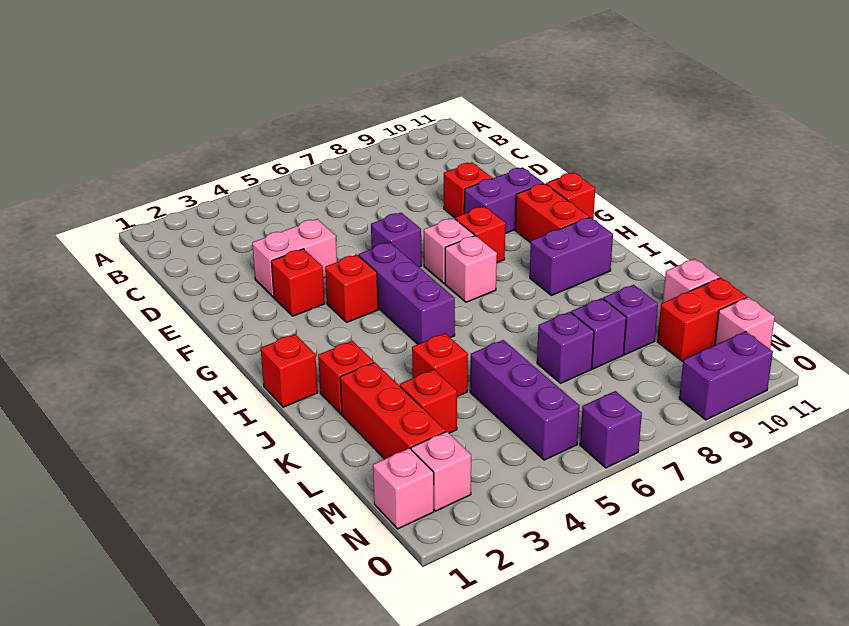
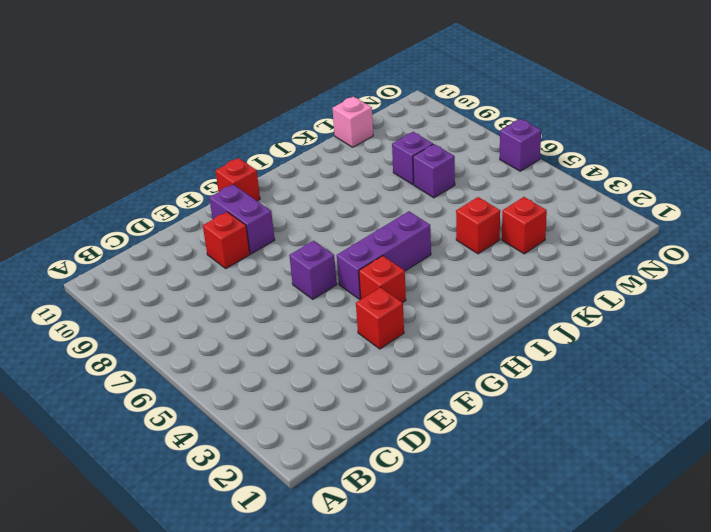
none -> pink 1x2 brick [252,219,337,297]
none -> pink 1x1 brick [424,218,474,284]
none -> red 1x1 brick [455,206,506,263]

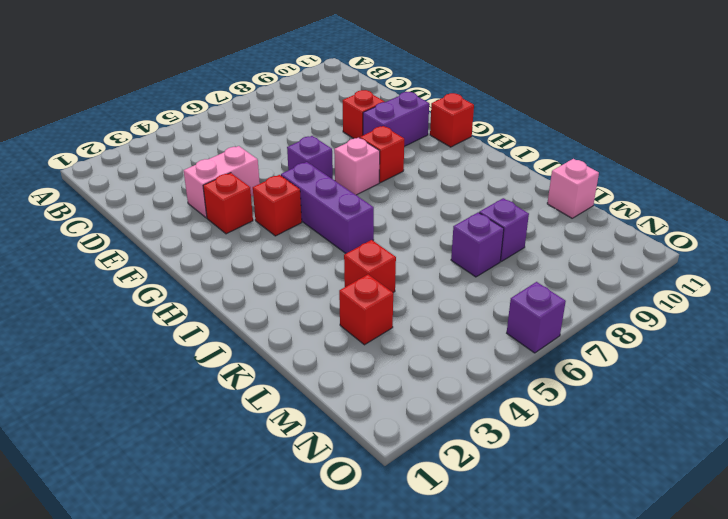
none -> red 1x2 brick [515,184,589,243]
none -> pink 1x1 brick [445,236,497,302]
none -> red 1x1 brick [261,334,318,407]

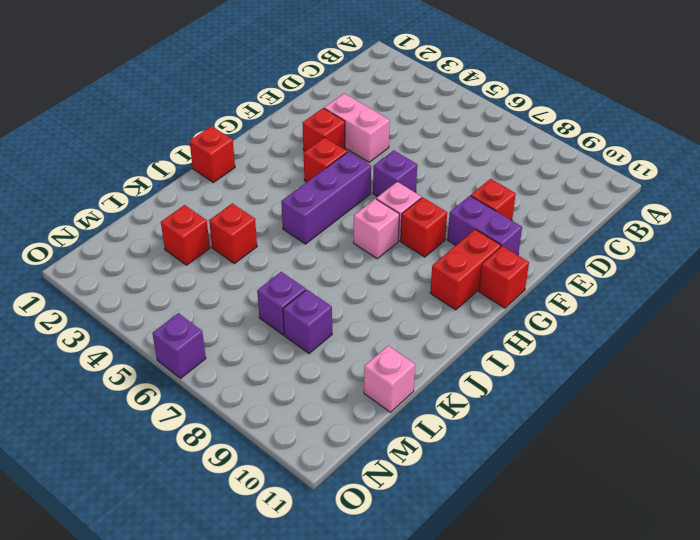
none -> purple 1x2 brick [530,217,613,295]
none -> red 1x1 brick [318,341,374,414]
none -> red 1x3 brick [340,362,446,459]

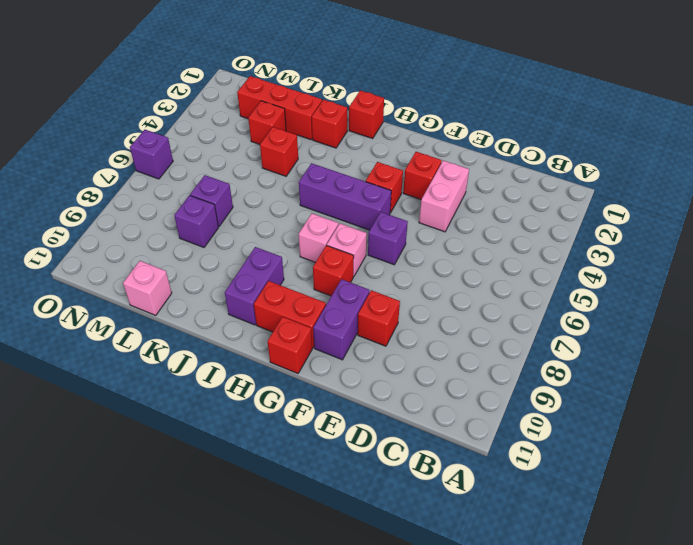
none -> purple 1x3 brick [470,340,579,460]
none -> purple 1x1 brick [603,285,658,355]
none -> red 1x2 brick [657,278,747,361]

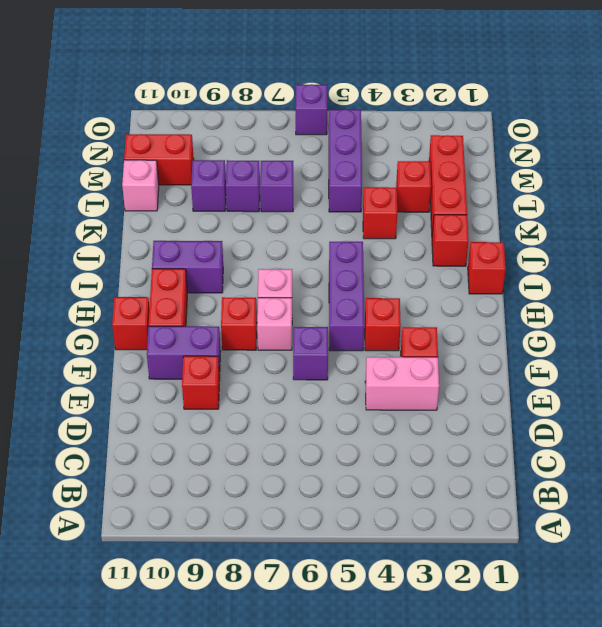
none -> pink 1x1 brick [373,448,434,529]
none -> pink 1x1 brick [411,432,471,511]
none -> pink 1x1 brick [715,297,775,349]

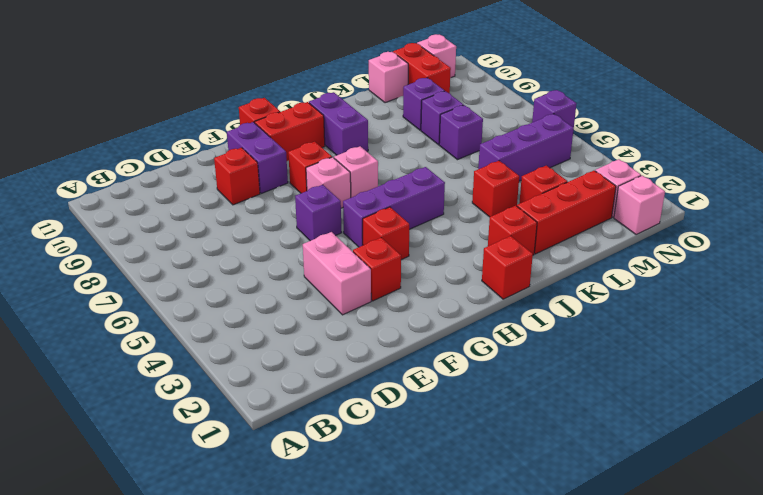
none -> purple 1x2 brick [679,331,773,420]

